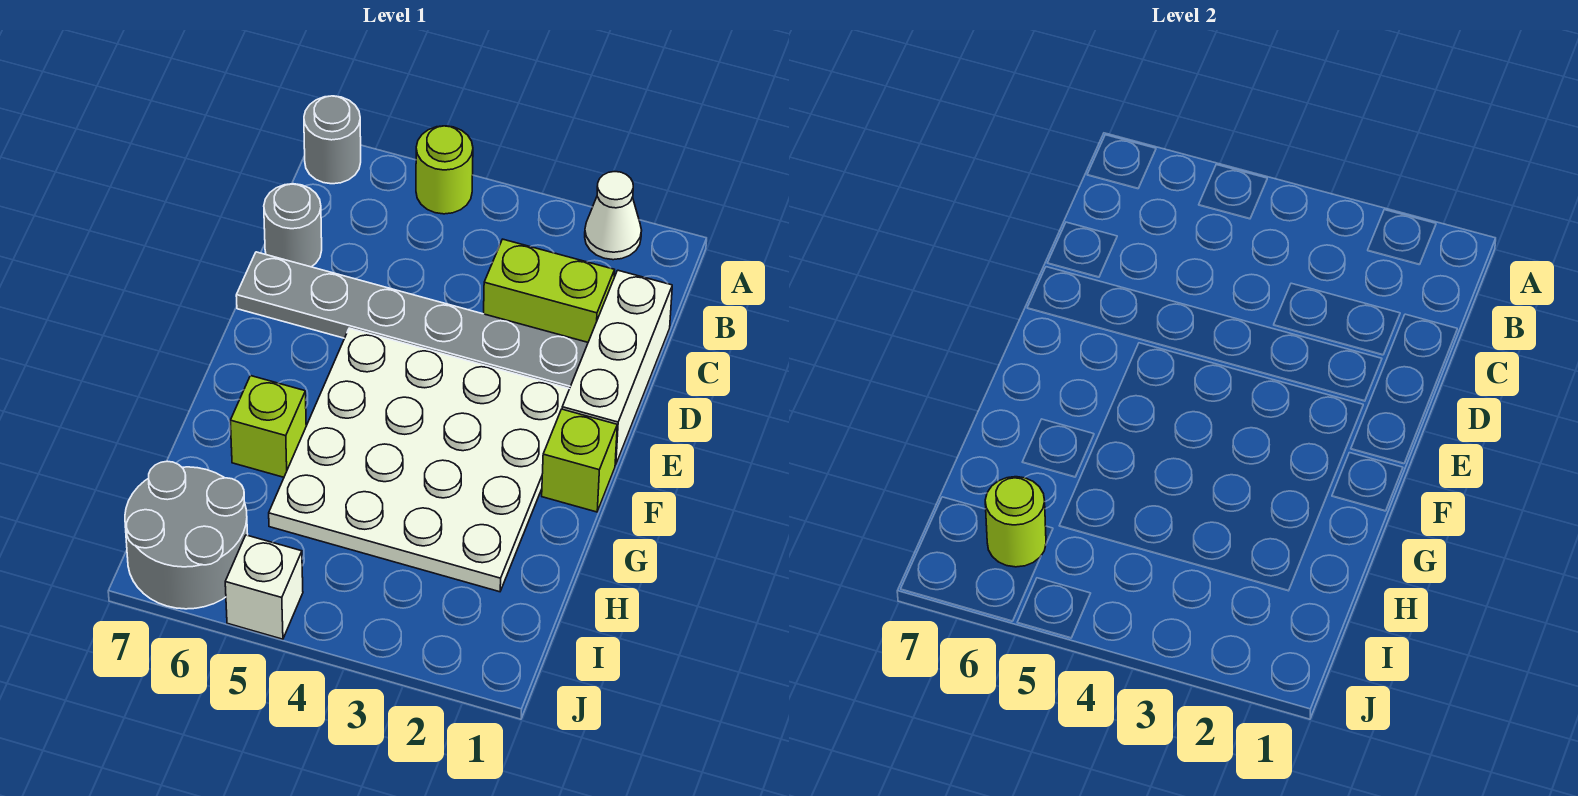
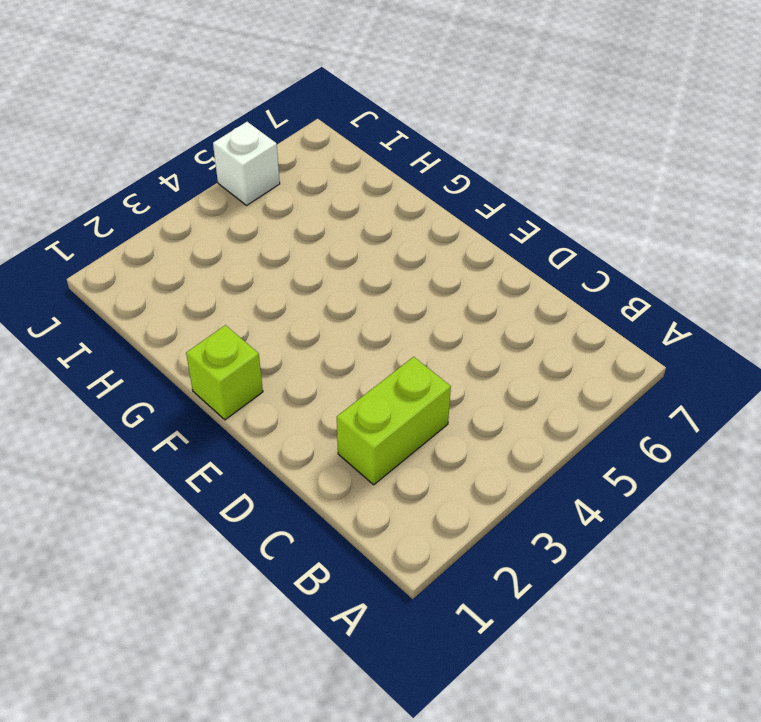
none -> white 1x1 cone [585,172,642,260]
none -> lime 1x1 round brick [416,126,473,214]
none -> grey 1x1 round brick [304,96,361,184]

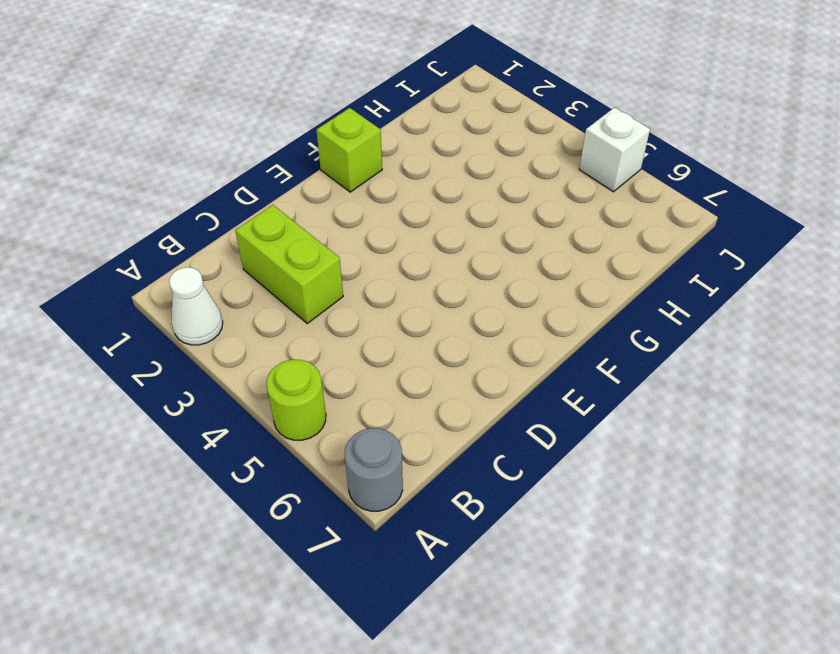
none -> white 1x3 brick [562,270,672,465]
none -> grey 1x1 round brick [264,184,322,267]
none -> grey 1x6 plate [236,252,588,389]

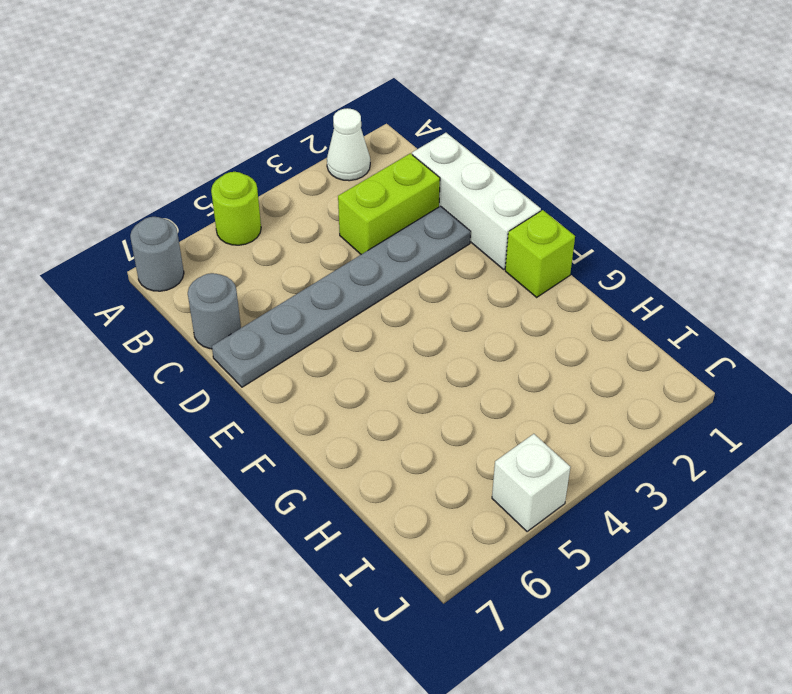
none -> white 4x4 plate [269,328,569,592]
none -> lime 1x1 brick [230,376,306,477]
none -> grey 2x2 round brick [125,461,248,609]

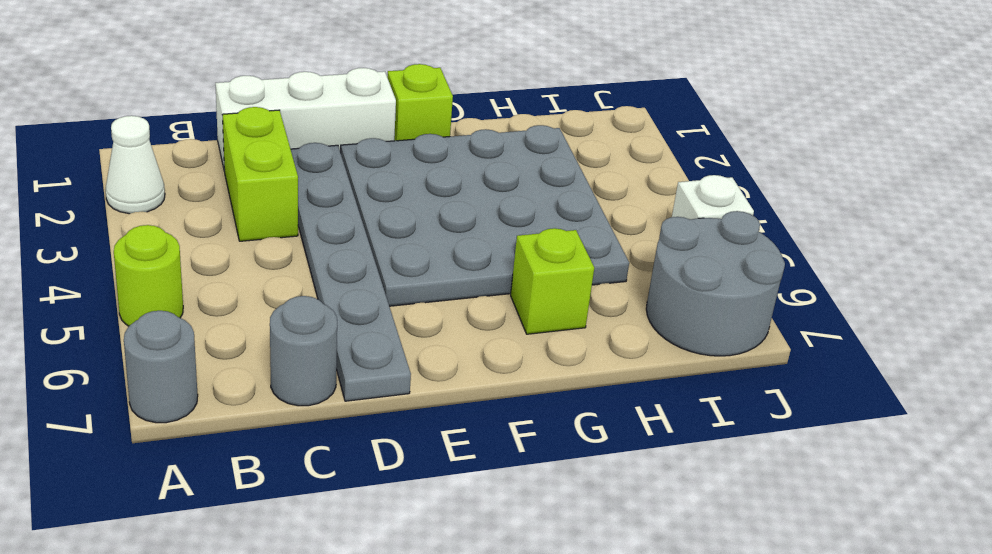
grey 4x4 plate [341,125,629,306] -> white 4x4 plate [269,328,569,592]
none -> lime 1x1 round brick [985,477,1046,567]

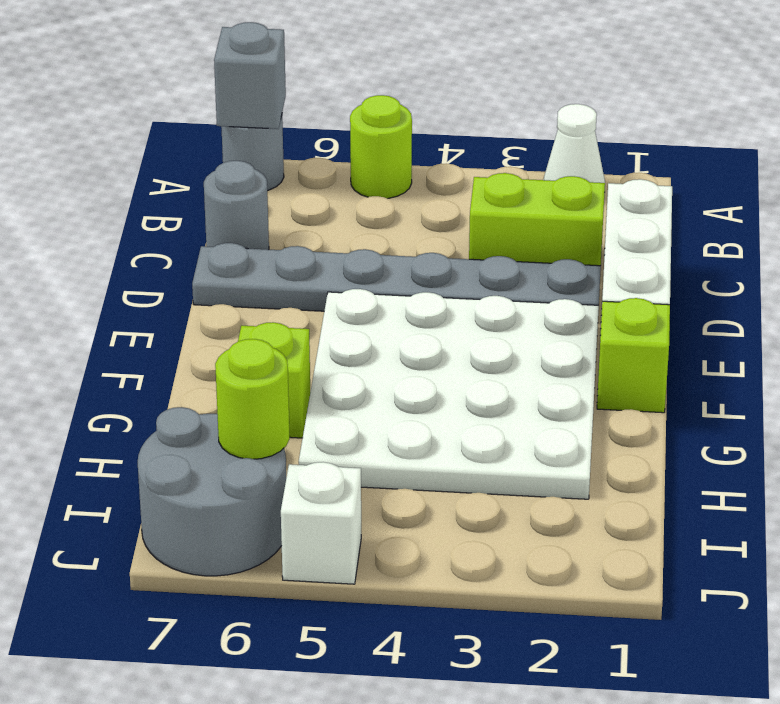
grey 1x1 brick [214,22,286,129] -> none

